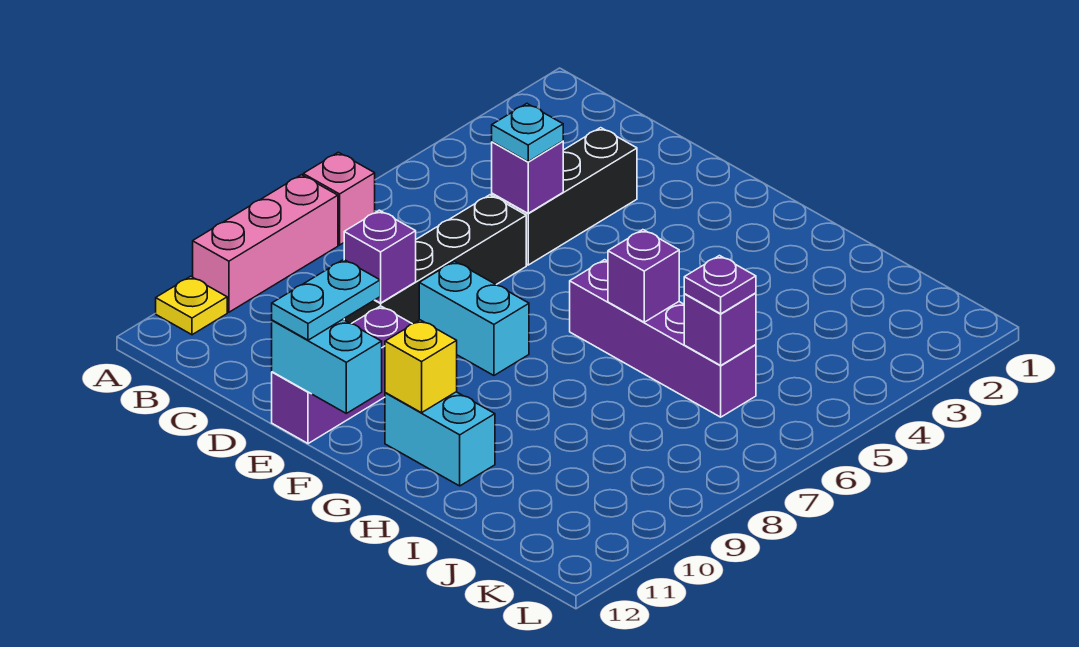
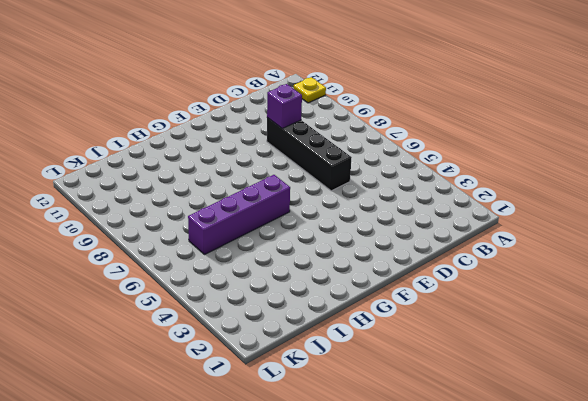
none -> pink 1x1 brick [303,152,375,245]
none -> pink 1x3 brick [193,175,338,312]
none -> black 1x3 brick [492,128,637,265]

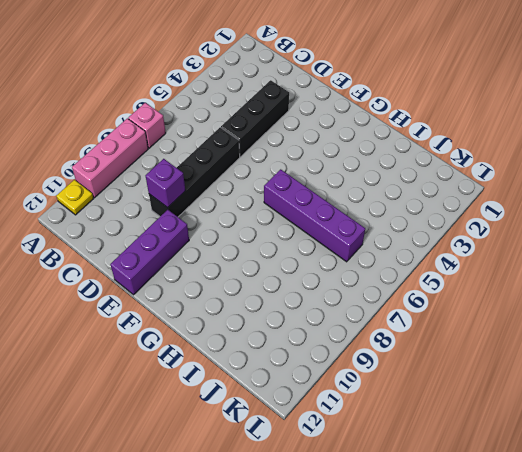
none -> cyan 1x2 brick [419,261,529,375]
none -> cyan 1x2 brick [385,392,495,486]
none -> purple 1x1 brick [492,141,563,213]

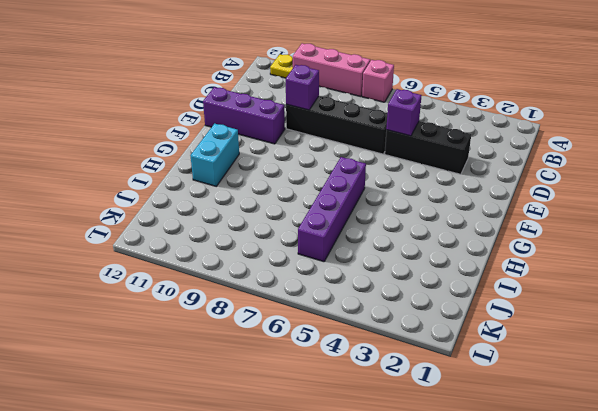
none -> cyan 1x2 brick [419,261,529,375]
none -> cyan 1x2 brick [272,320,382,413]
none -> yellow 1x1 brick [385,320,457,413]

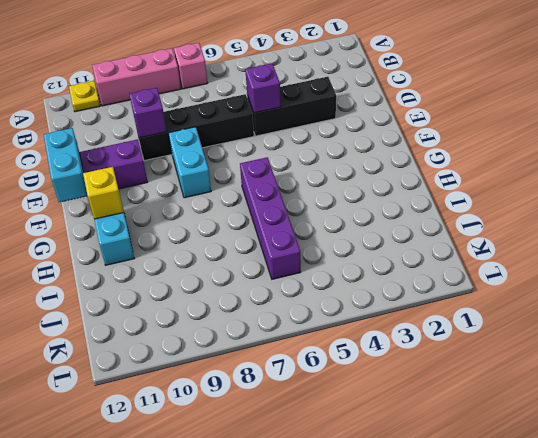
none -> purple 1x1 brick [608,230,679,322]
none -> purple 1x1 brick [684,293,756,365]
none -> cyan 1x1 plate [492,104,563,162]

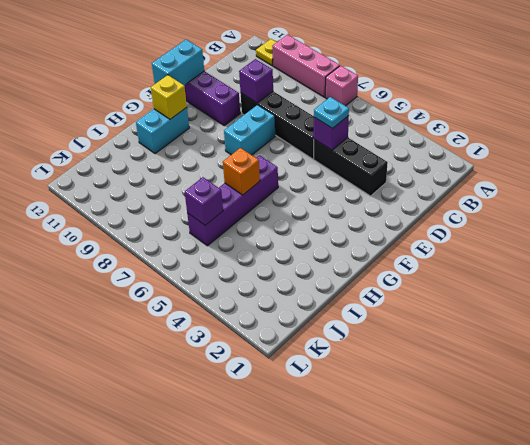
orange 1x1 brick [223,148,260,195] -> purple 1x1 brick [608,230,679,322]
none -> cyan 1x2 plate [272,260,380,340]
none -> purple 1x1 plate [684,256,756,314]

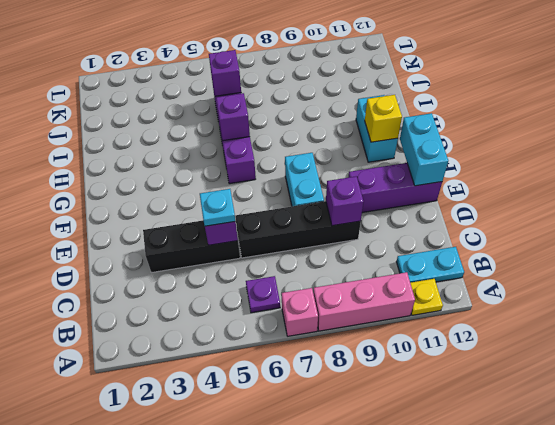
purple 1x1 plate [246,276,280,313] -> purple 1x1 plate moved to [684,256,756,314]
cyan 1x2 plate [396,247,464,283] -> cyan 1x2 plate moved to [272,260,380,340]

